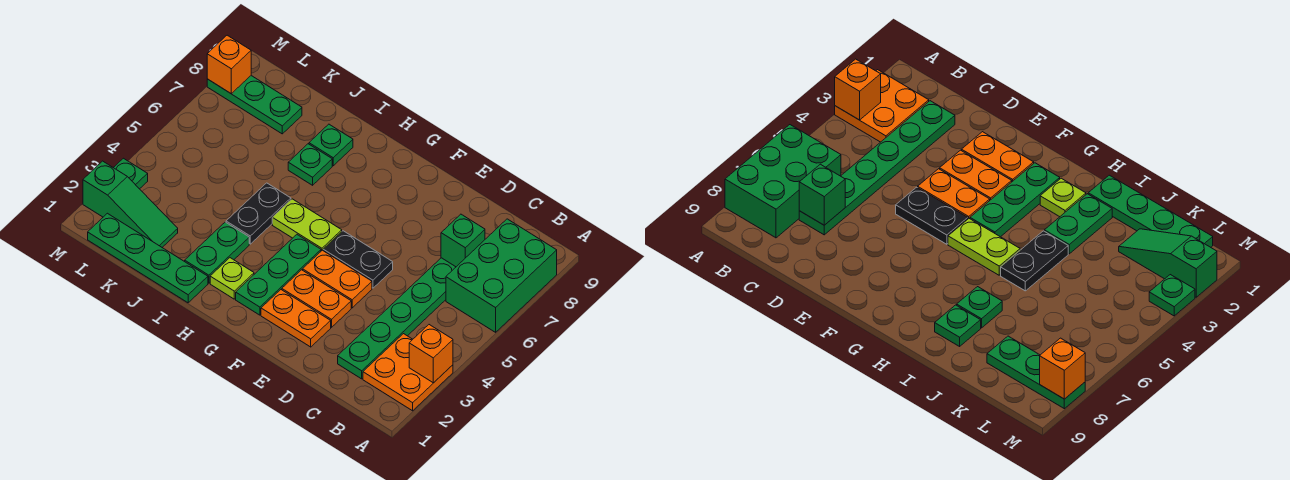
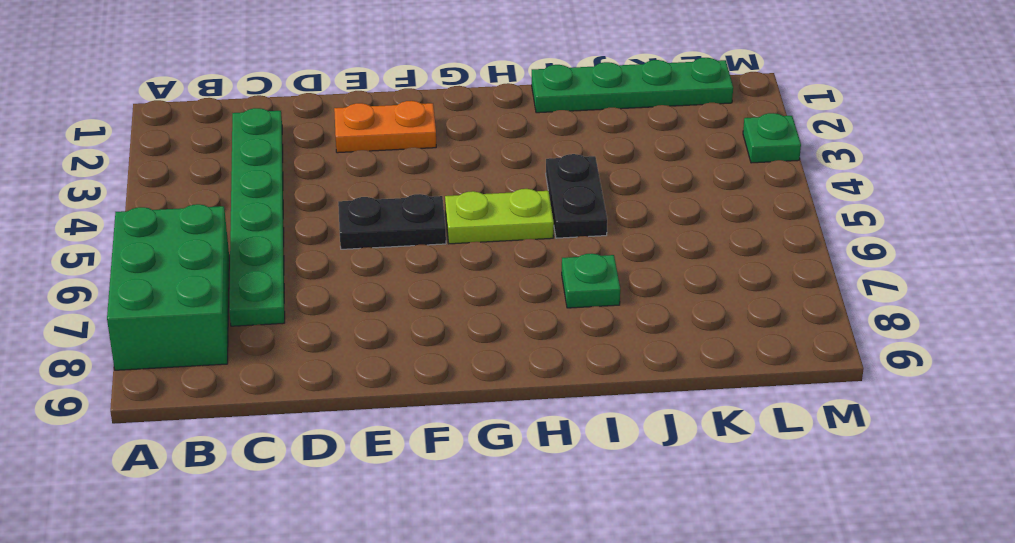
none -> orange 2x2 plate [363,334,453,411]
none -> orange 1x2 plate [282,270,351,327]
none -> orange 1x2 plate [303,250,372,308]

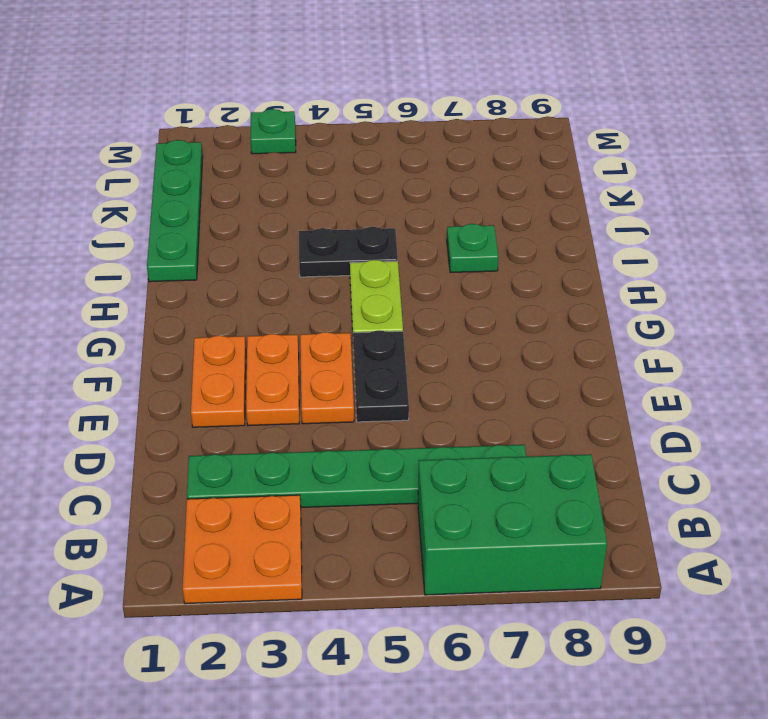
none -> green 1x3 plate [236,235,321,315]
none -> lime 1x1 plate [210,258,254,299]
none -> green 1x2 plate [185,222,249,283]

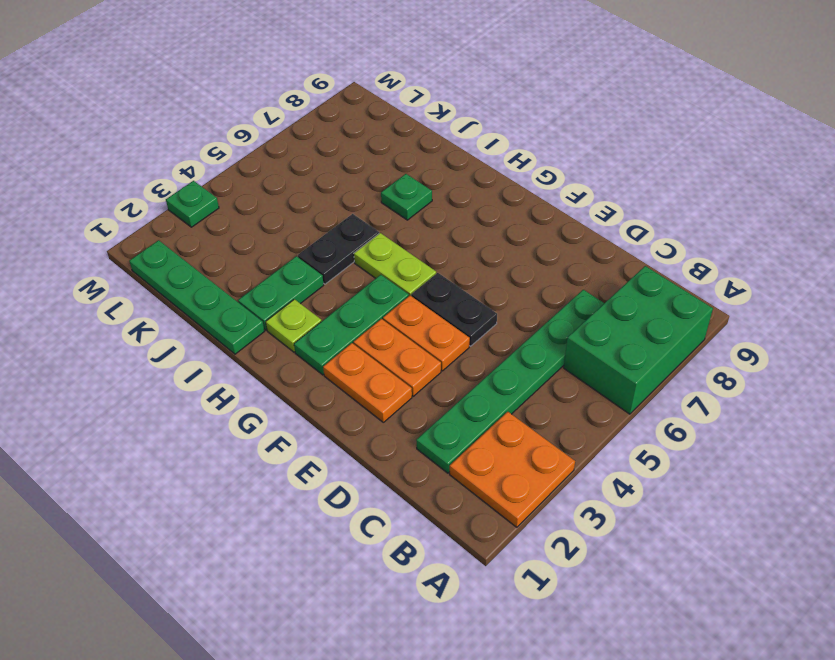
none -> green 1x1 plate [309,124,353,166]
none -> green 1x3 slope [83,161,178,247]
none -> green 1x3 plate [207,76,302,134]

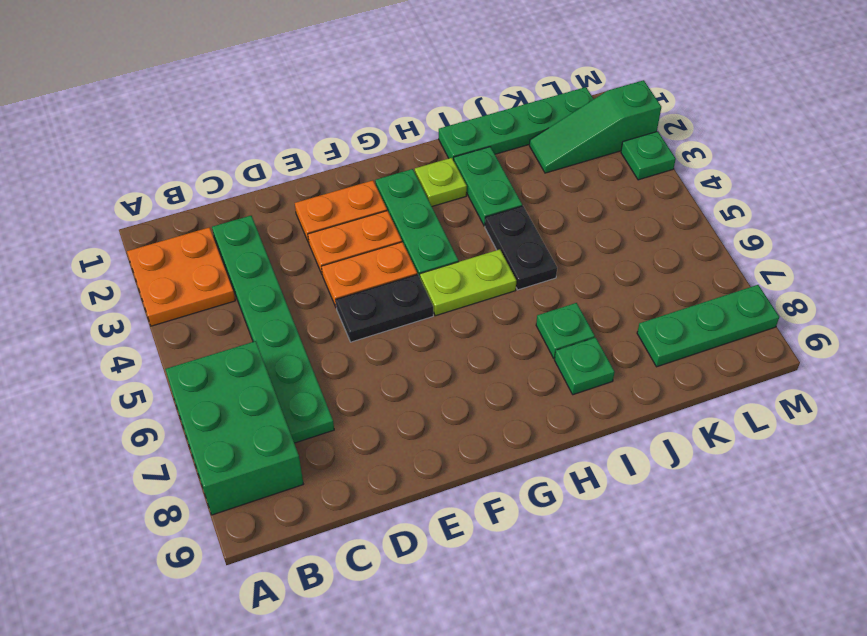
none -> orange 1x1 brick [409,325,453,383]
none -> green 1x1 brick [441,214,485,267]
none -> orange 1x1 brick [207,35,251,93]

